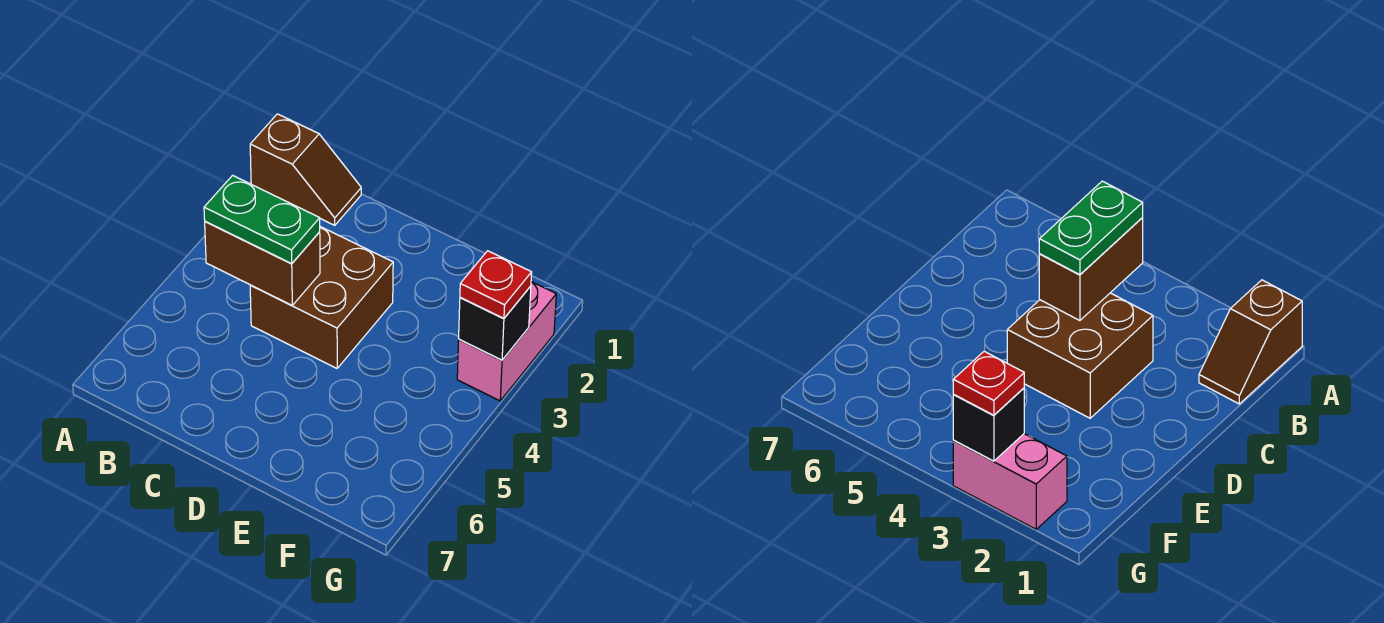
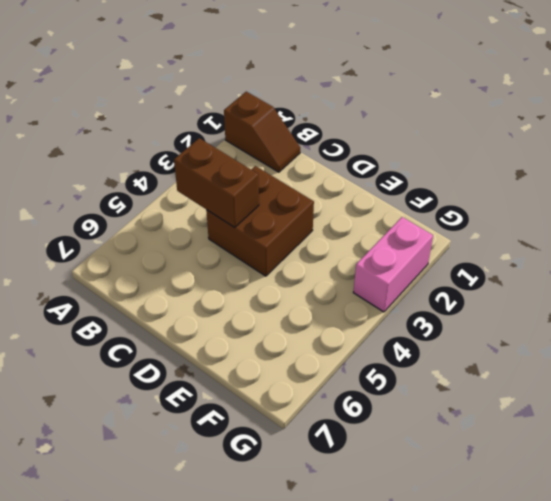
none -> black 1x1 brick [459,286,531,360]
none -> green 1x2 plate [204,175,320,263]

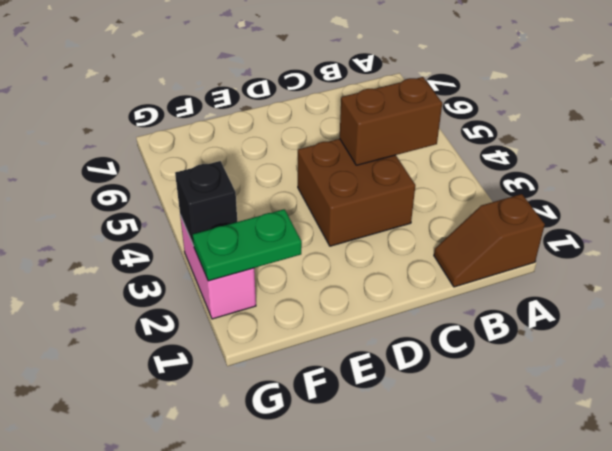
green 1x2 plate [193,209,302,281] -> green 1x2 plate moved to [204,175,320,263]
none -> red 1x1 plate [460,251,532,319]

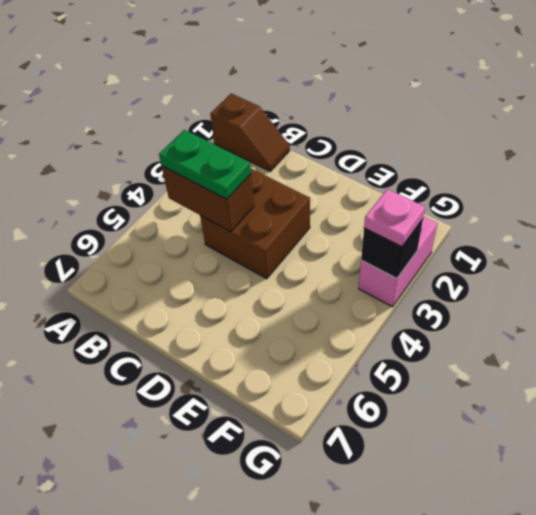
pink 1x1 plate [364,189,425,247] -> red 1x1 plate [460,251,532,319]

